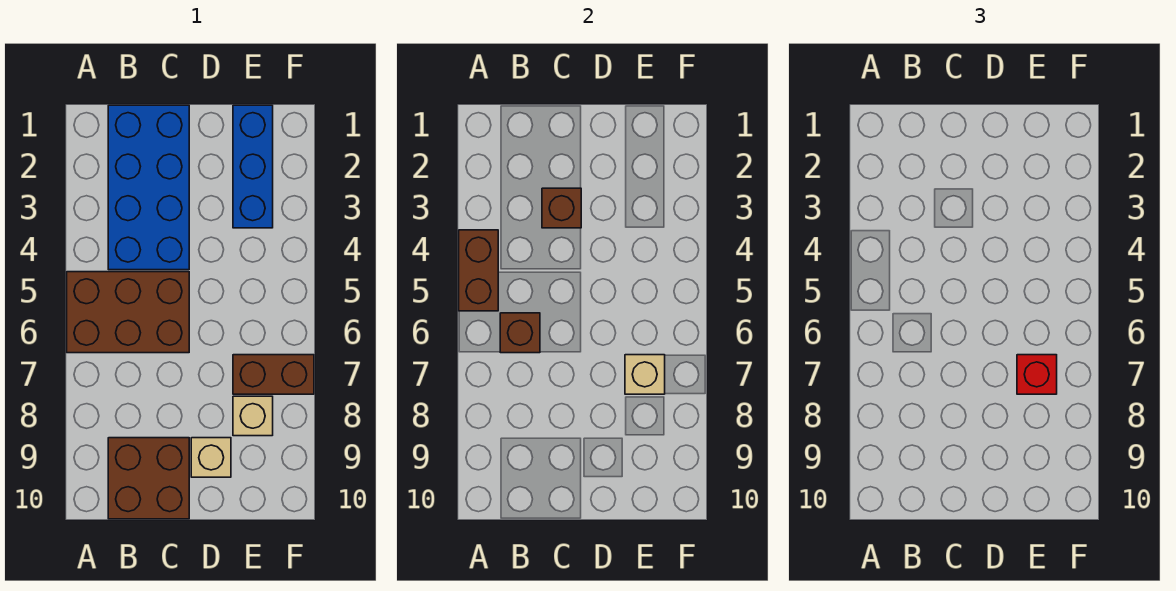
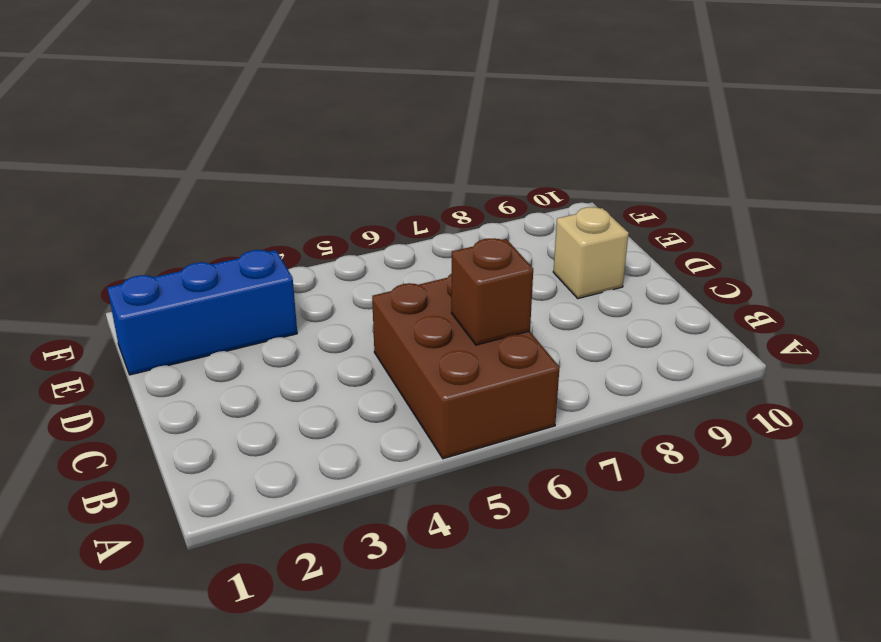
none -> blue 2x4 brick [108,105,189,270]
none -> brown 2x2 brick [108,438,189,519]
none -> brown 1x2 brick [233,355,314,394]

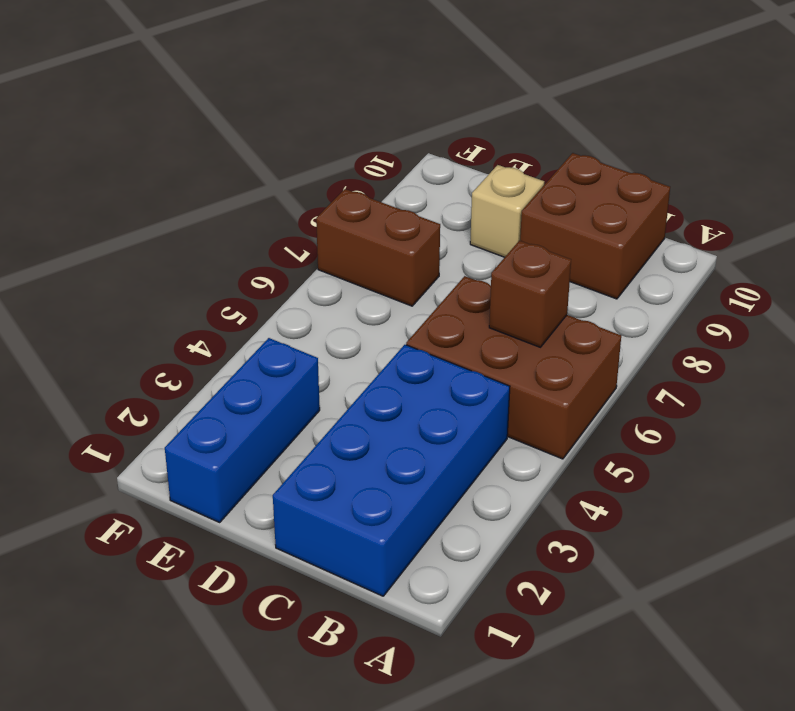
none -> tan 1x1 brick [233,396,273,436]
none -> brown 1x2 brick [459,230,498,311]
none -> brown 1x1 brick [542,188,581,228]

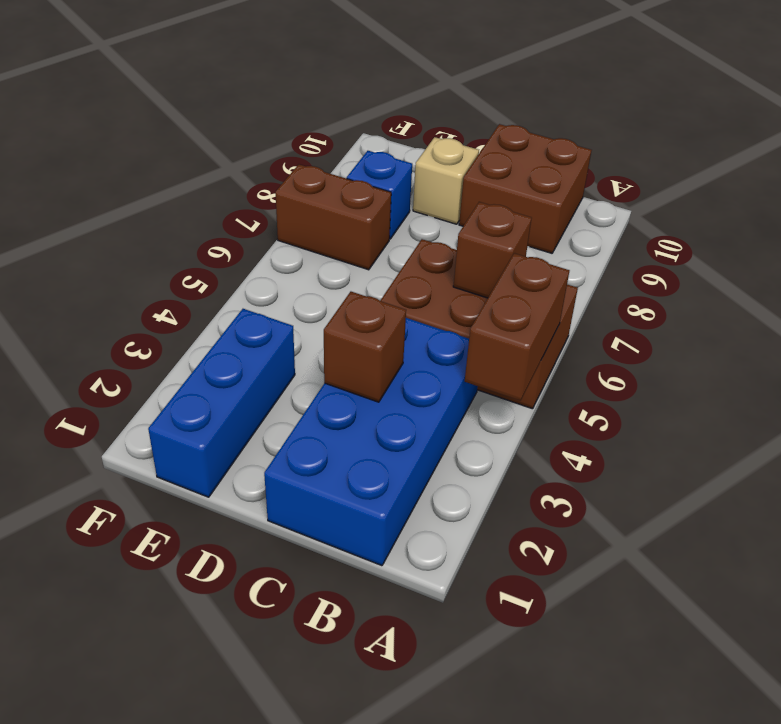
blue 1x1 brick [347,151,412,239] -> tan 1x1 brick [233,396,273,436]
none -> tan 1x1 brick [625,355,665,394]
none -> red 1x1 brick [1017,355,1057,394]

